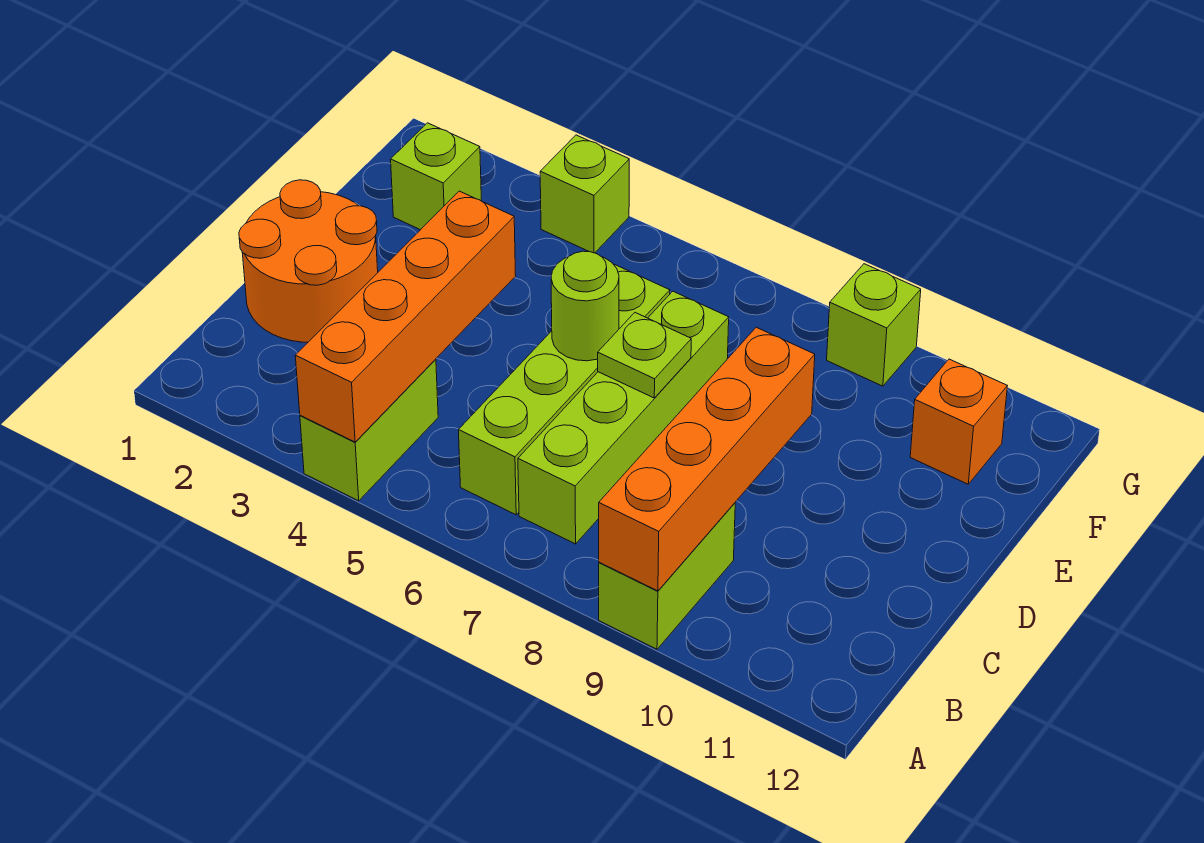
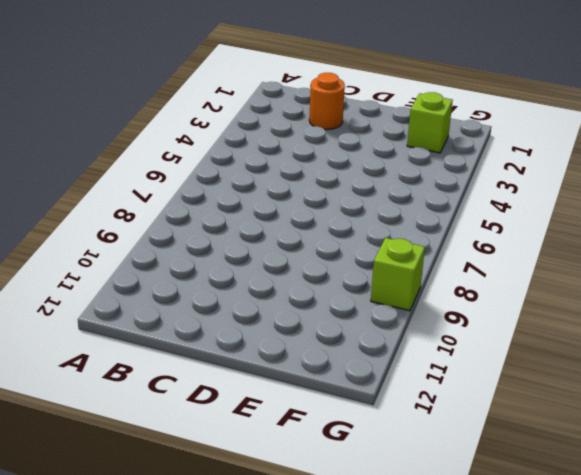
orange 1x1 round brick [309,73,345,130] -> orange 2x2 round brick [239,180,378,342]
none -> lime 1x2 brick [300,359,438,501]
none -> lime 1x2 brick [599,503,735,649]
none -> lime 1x4 brick [459,265,670,515]

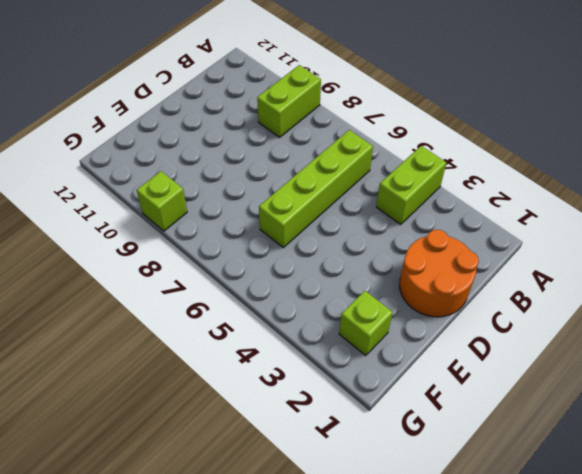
none -> lime 1x4 brick [518,291,729,544]
none -> orange 1x1 brick [910,359,1007,484]
none -> lime 1x1 brick [540,135,629,253]

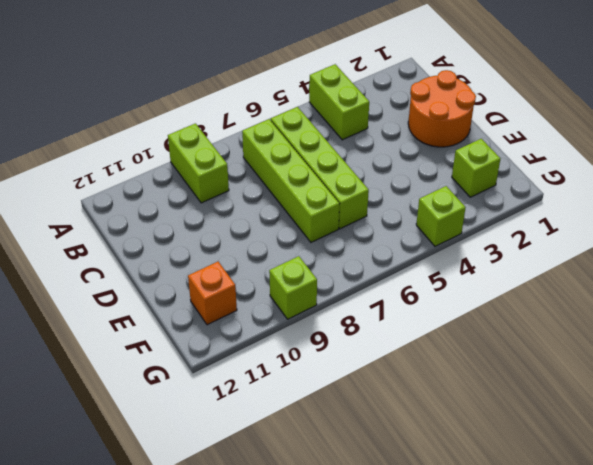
none -> orange 1x4 brick [295,191,516,442]
none -> orange 1x4 brick [599,327,815,591]
none -> lime 1x1 round brick [551,251,619,361]

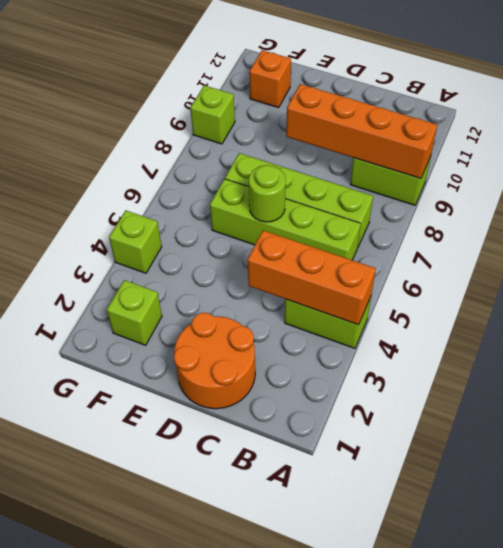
orange 1x3 brick [247,230,376,325] -> orange 1x4 brick [295,191,516,442]
none -> lime 1x1 plate [598,313,691,398]

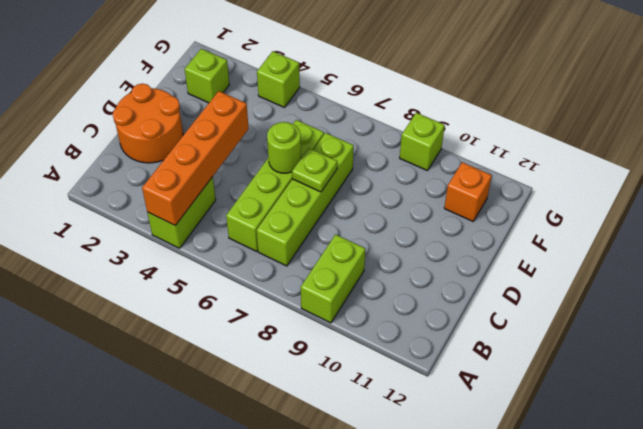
none -> orange 1x4 brick [599,327,815,591]

